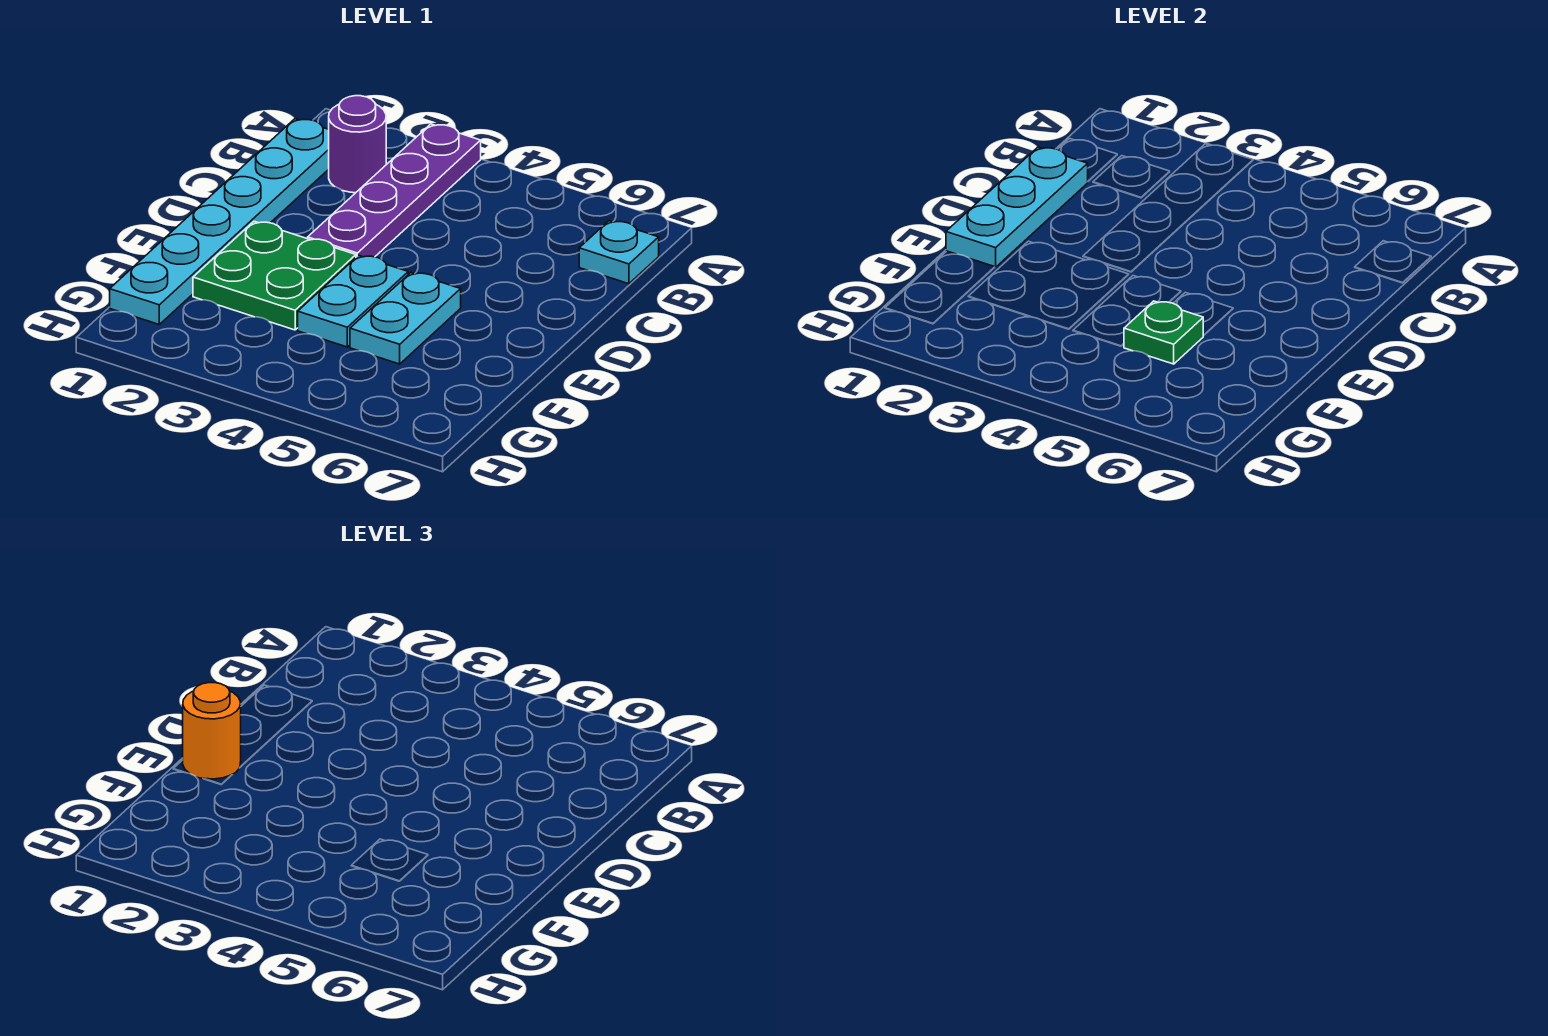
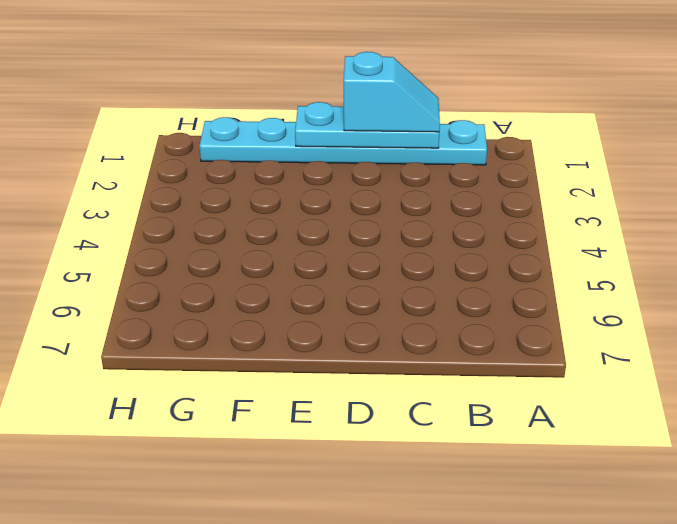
cyan 1x2 slope [344,52,440,132] -> none
none -> purple 1x4 plate [308,124,481,257]
none -> purple 1x1 round brick [329,96,386,193]

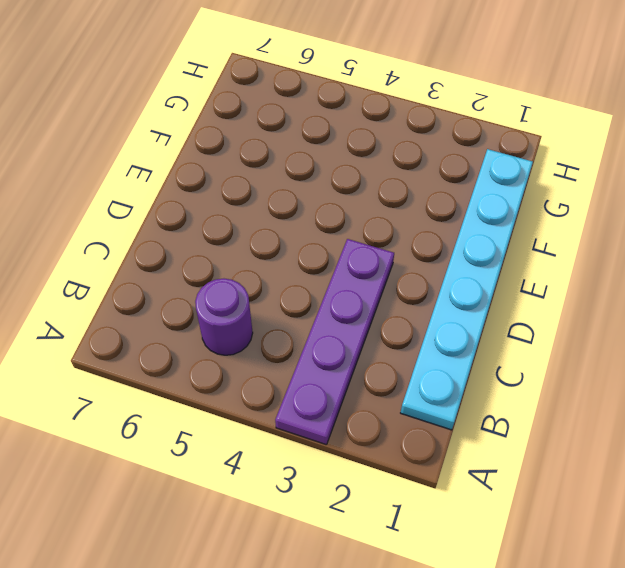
purple 1x1 round brick [195,279,253,355] -> purple 1x1 round brick moved to [329,96,386,193]
none -> cyan 1x1 plate [579,221,659,284]
none -> green 2x2 plate [193,222,356,330]

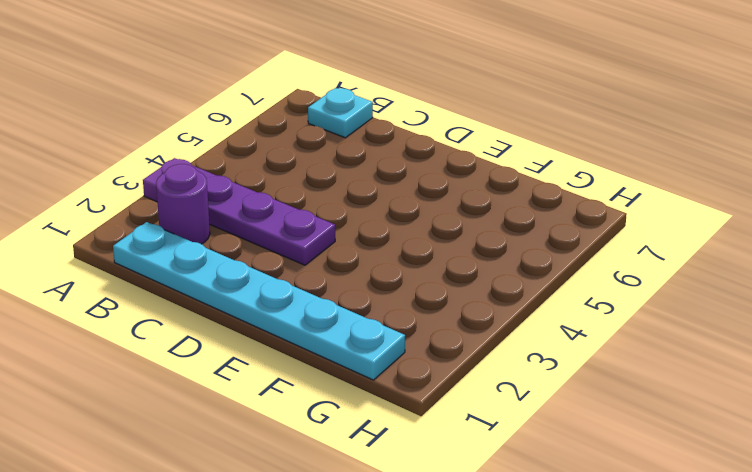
none -> green 2x2 plate [193,222,356,330]
none -> cyan 1x2 plate [298,255,408,347]

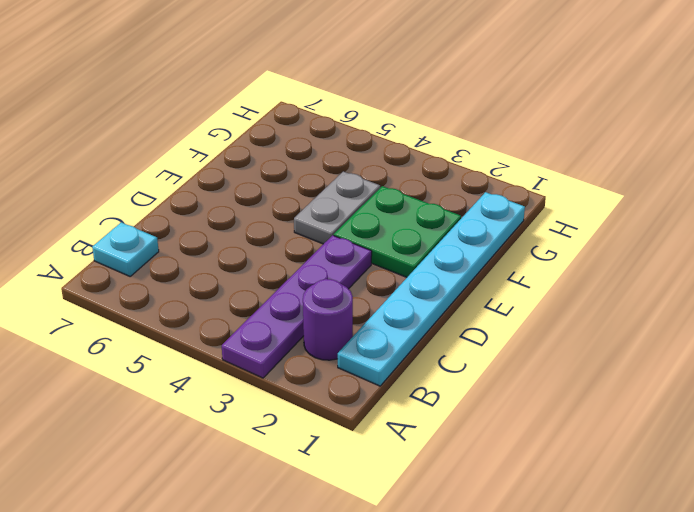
grey 1x2 plate [294,172,380,244] -> cyan 1x2 plate [298,255,408,347]
none -> cyan 1x2 plate [350,273,461,364]
none -> cyan 1x3 plate [946,147,1088,267]

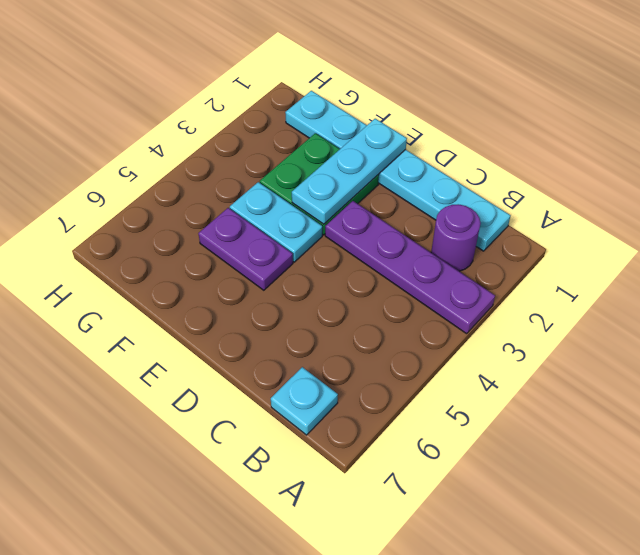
cyan 1x3 plate [292,119,407,224] -> cyan 1x3 plate turned to [946,147,1088,267]
purple 1x2 plate [198,208,293,290] -> cyan 1x2 plate [350,273,461,364]
none -> green 1x1 plate [1124,301,1203,364]
none -> orange 1x1 round brick [183,683,241,779]

